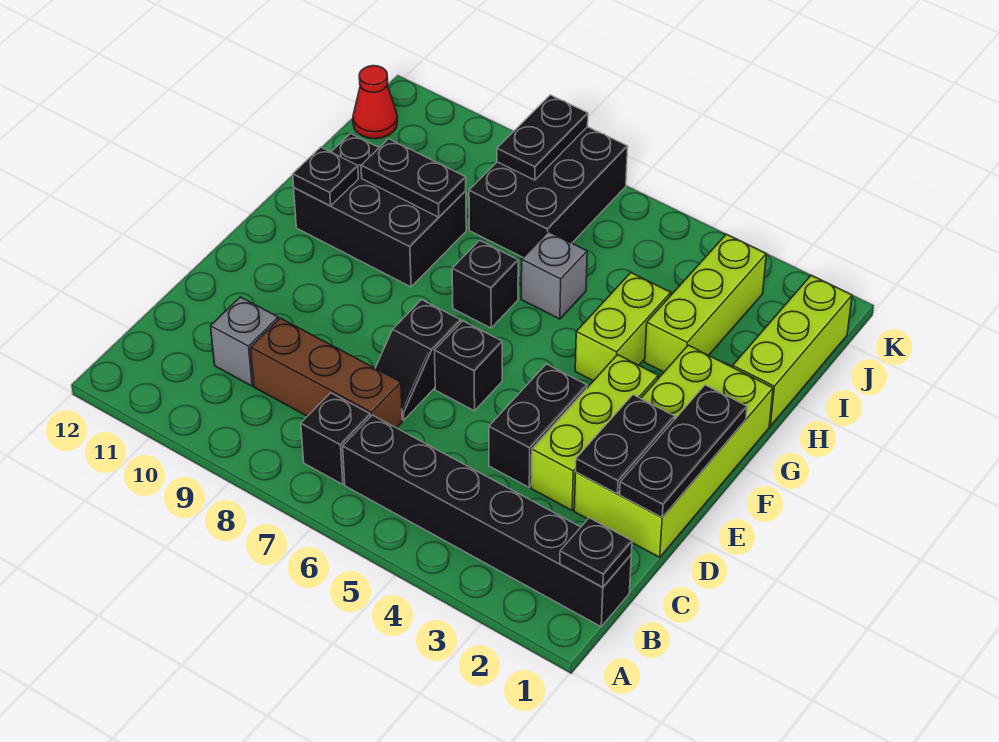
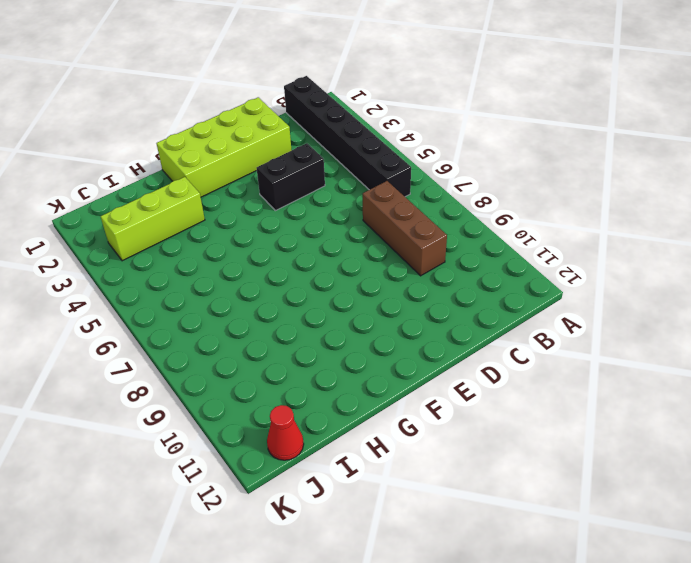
none -> black 1x1 brick [301,393,370,484]
none -> grey 1x1 brick [211,297,278,386]
none -> lime 1x3 brick [531,355,658,510]

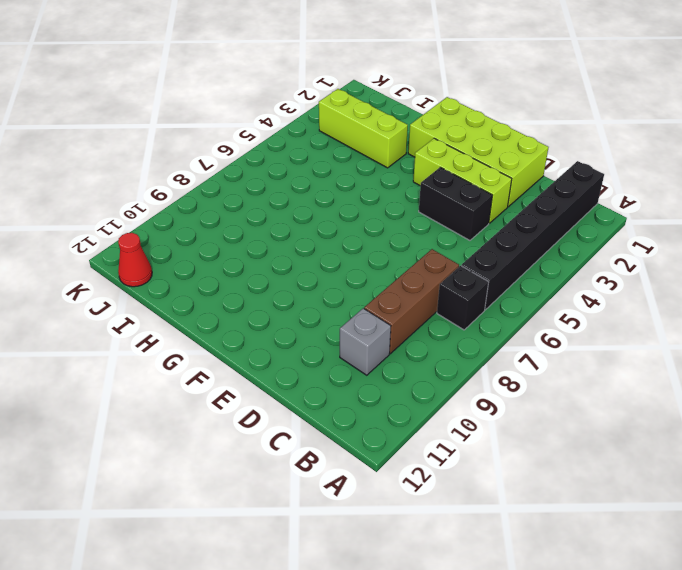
none -> black 1x2 slope [375,300,461,420]
none -> black 1x1 brick [435,321,502,411]
none -> lime 1x2 brick [575,273,671,381]

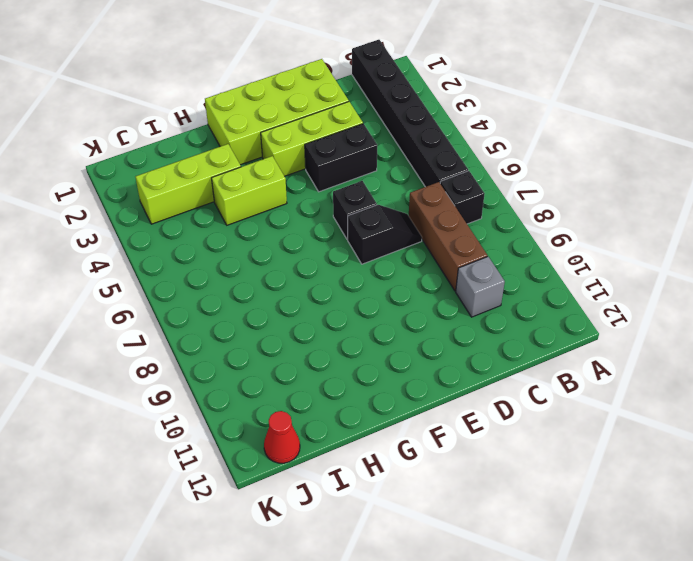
none -> black 1x1 brick [452,240,518,328]
none -> black 2x3 brick [294,134,466,287]
none -> lime 1x3 brick [733,275,852,426]

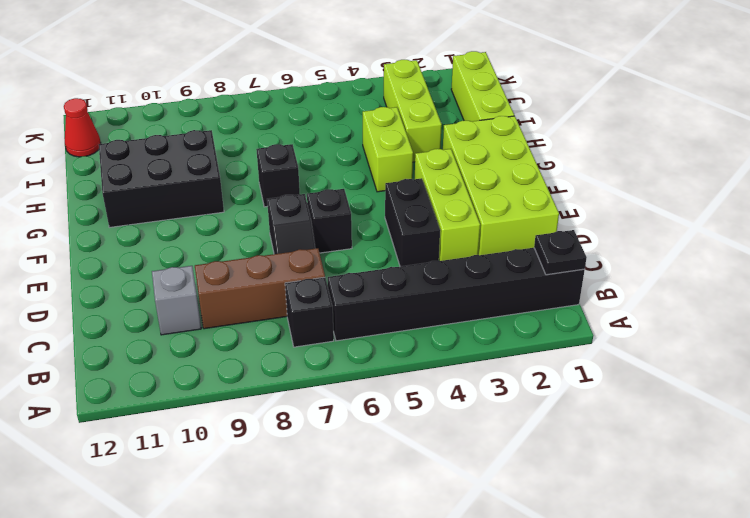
none -> grey 1x1 brick [521,232,587,319]
none -> black 2x3 brick [469,127,628,257]
none -> black 1x3 plate [620,385,747,517]

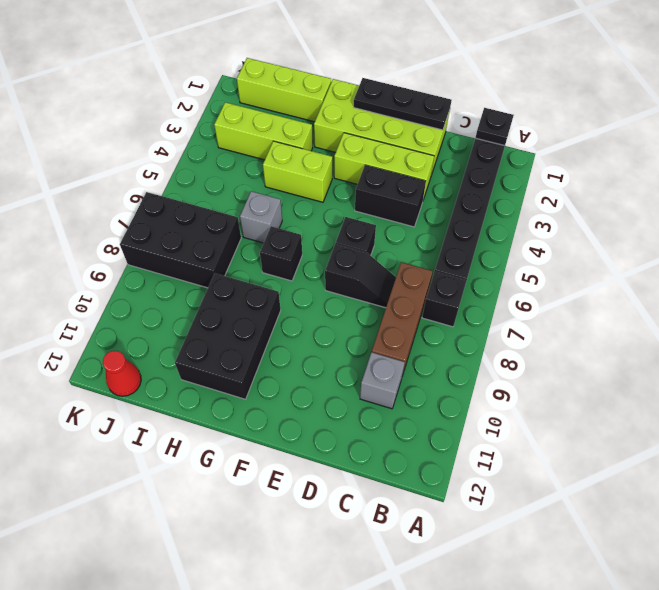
none -> black 1x2 plate [576,395,675,494]
none -> black 1x1 plate [293,147,358,206]
none -> black 1x2 plate [361,139,466,217]

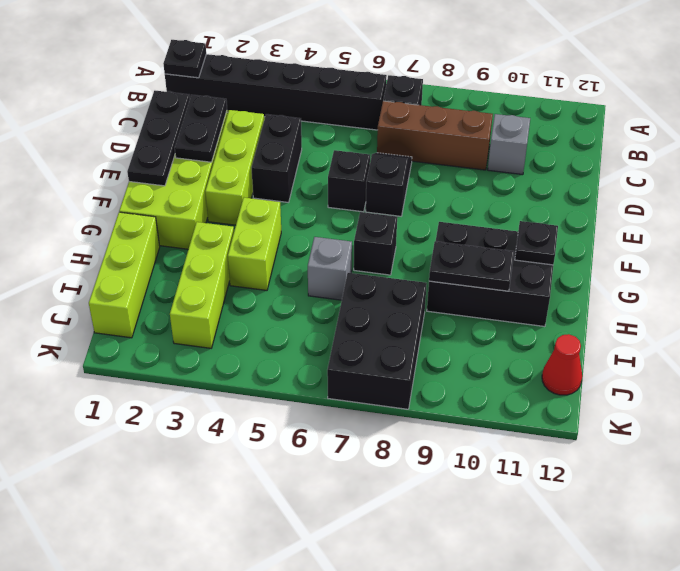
none -> black 1x2 plate [497,95,588,180]

